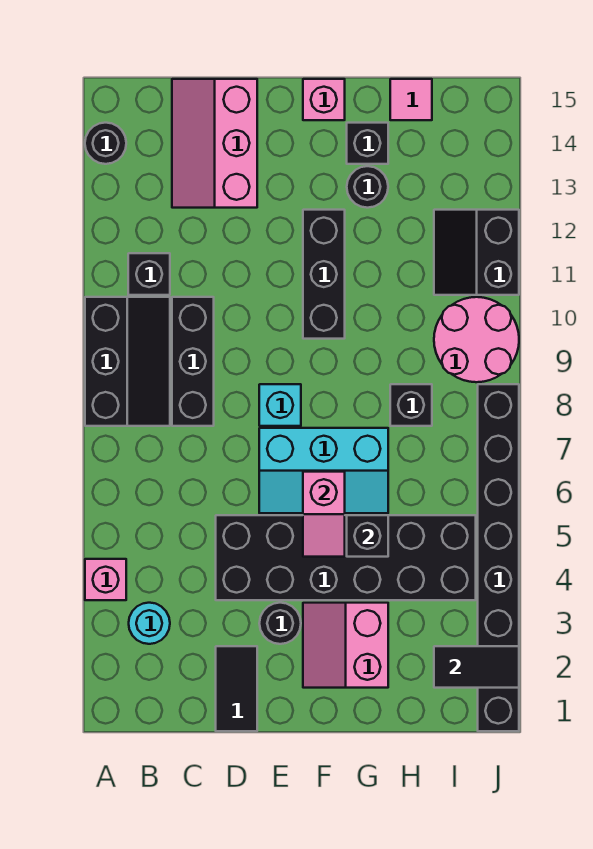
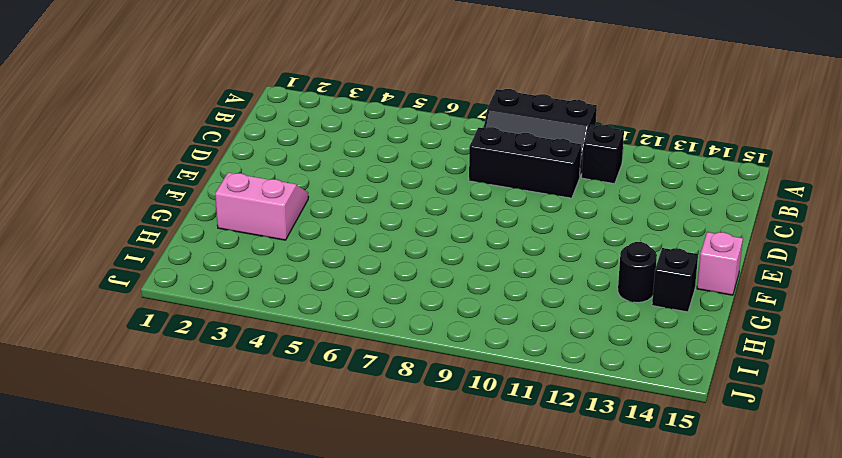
none -> pink 1x1 brick [85,559,126,600]
none -> black 1x1 round brick [85,123,126,164]
none -> cyan 1x1 round brick [129,603,170,644]

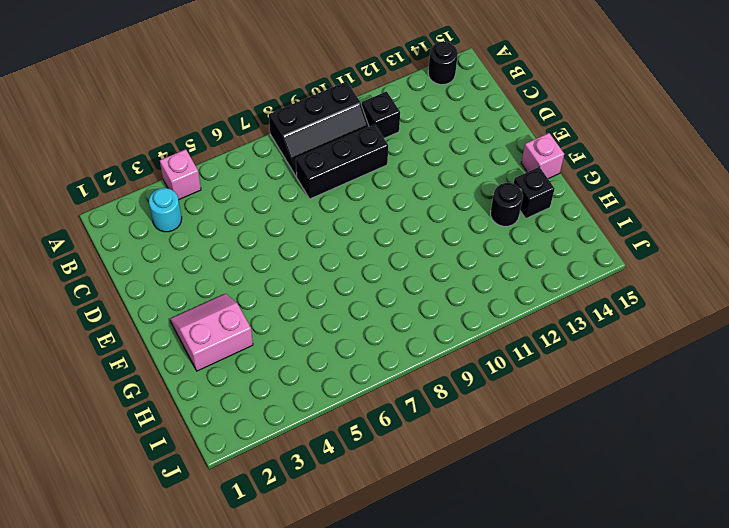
none -> pink 2x3 slope [172,79,257,208]
none -> black 1x2 tile [216,646,257,731]
none -> black 2x6 brick [216,515,476,600]

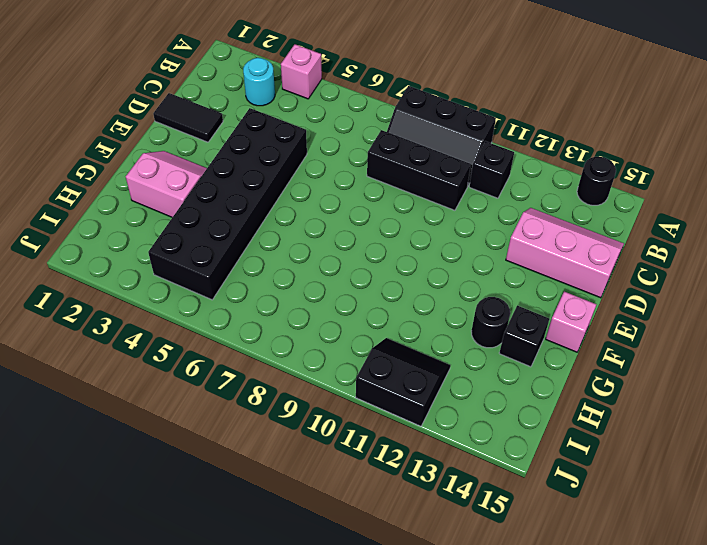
none -> black 1x1 round brick [259,603,301,644]
none -> cyan 2x3 slope [259,428,388,513]
none -> cyan 1x1 brick [259,384,301,426]

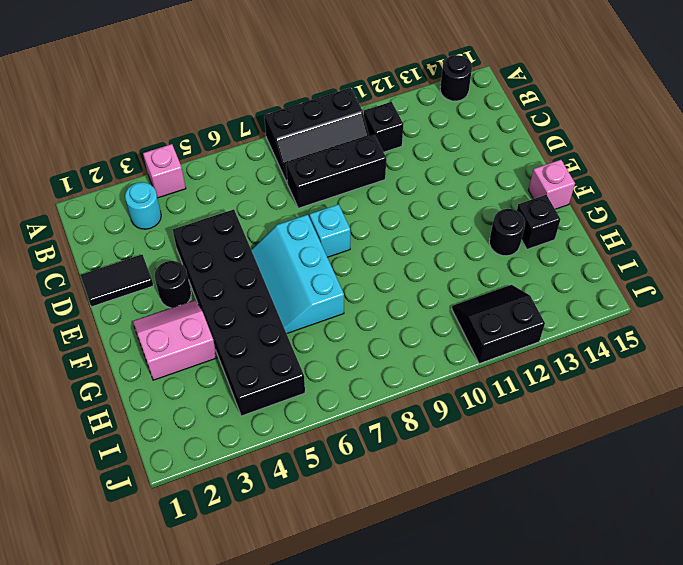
none -> pink 2x3 slope [172,79,257,208]
none -> black 1x3 brick [303,210,345,339]
none -> black 1x1 brick [390,384,432,426]

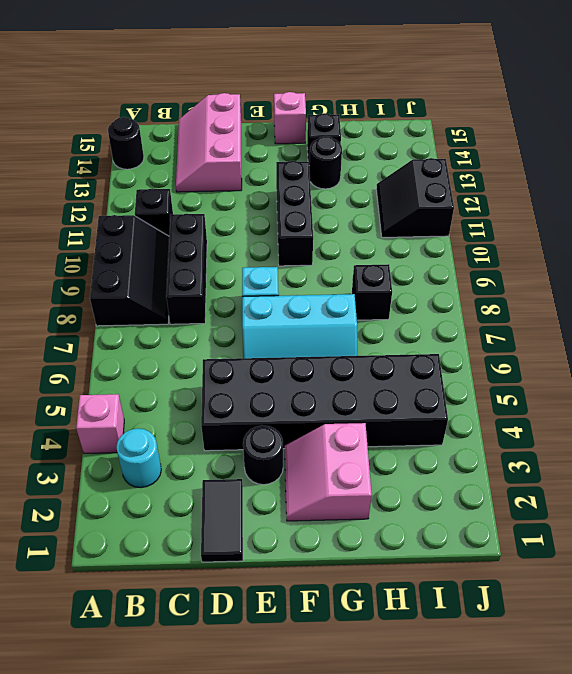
none -> pink 1x1 tile [390,79,432,120]
none -> pink 2x2 round brick [434,297,519,382]
none -> black 1x8 brick [478,384,519,731]

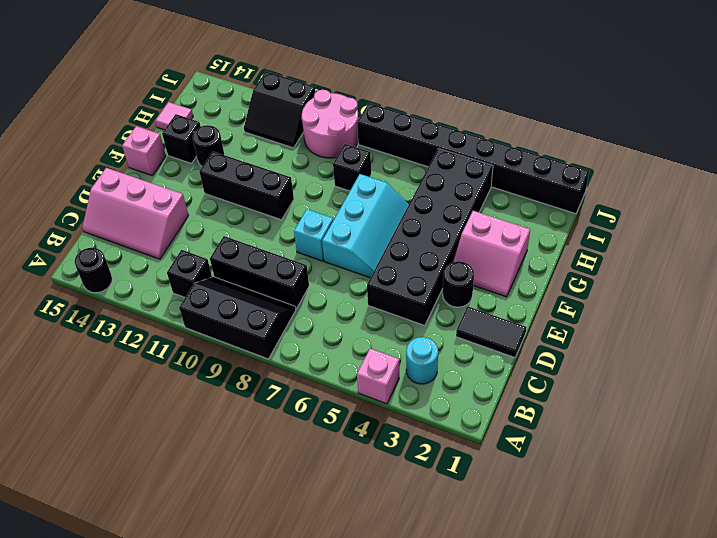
none -> pink 1x2 slope [303,472,345,557]
none -> black 1x1 brick [347,515,388,557]
none -> black 1x2 tile [434,646,519,688]

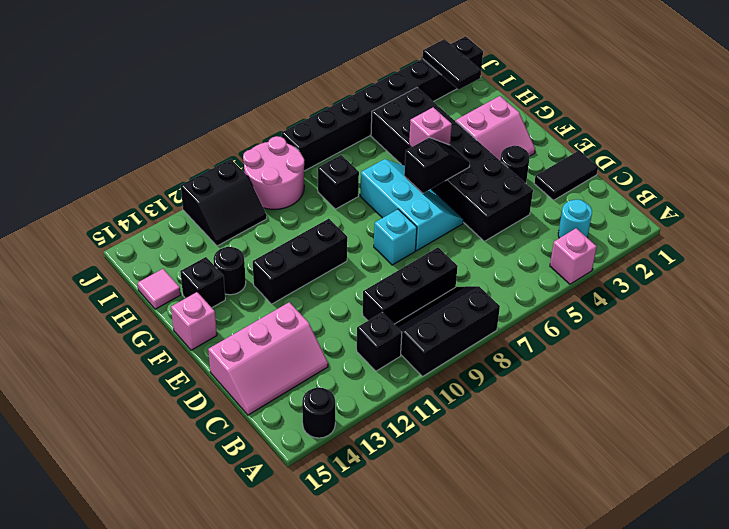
black 1x2 slope [404,138,470,193] -> pink 1x2 slope [303,472,345,557]
pink 1x1 brick [409,107,452,147] -> black 1x1 brick [347,515,388,557]

